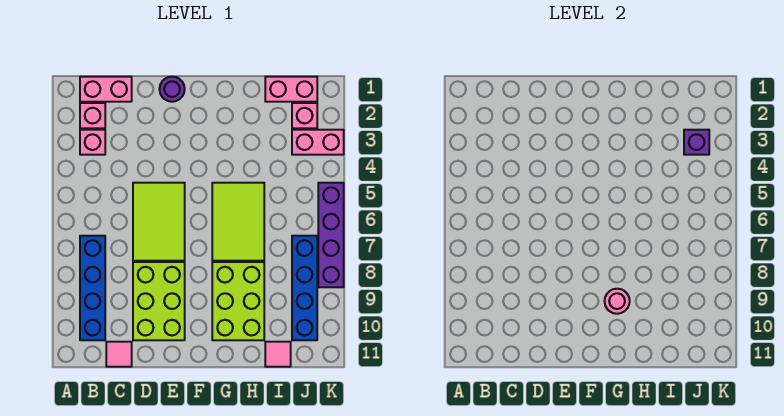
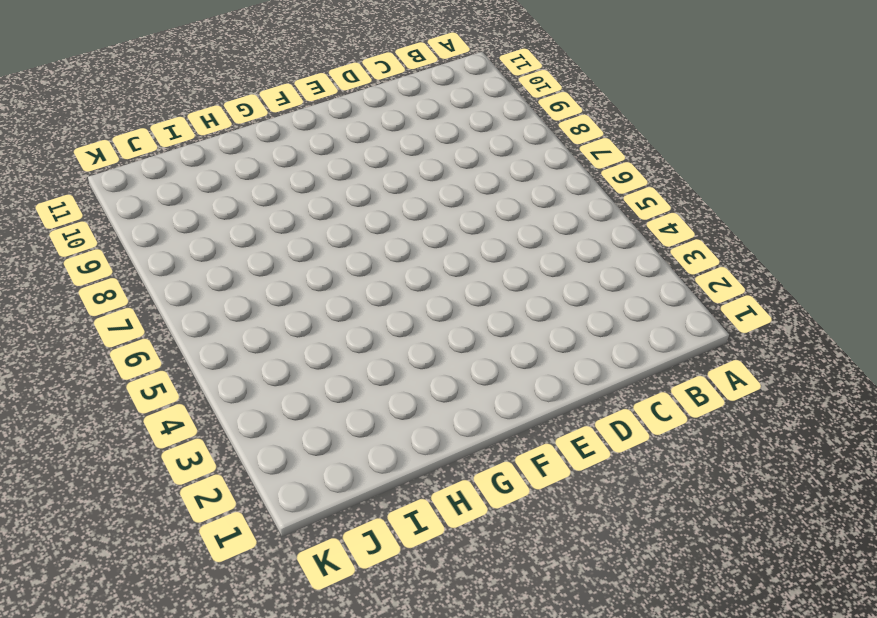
none -> pink 1x2 brick [80,77,132,102]
none -> pink 1x1 brick [80,103,105,128]
none -> pink 1x1 brick [80,130,105,155]

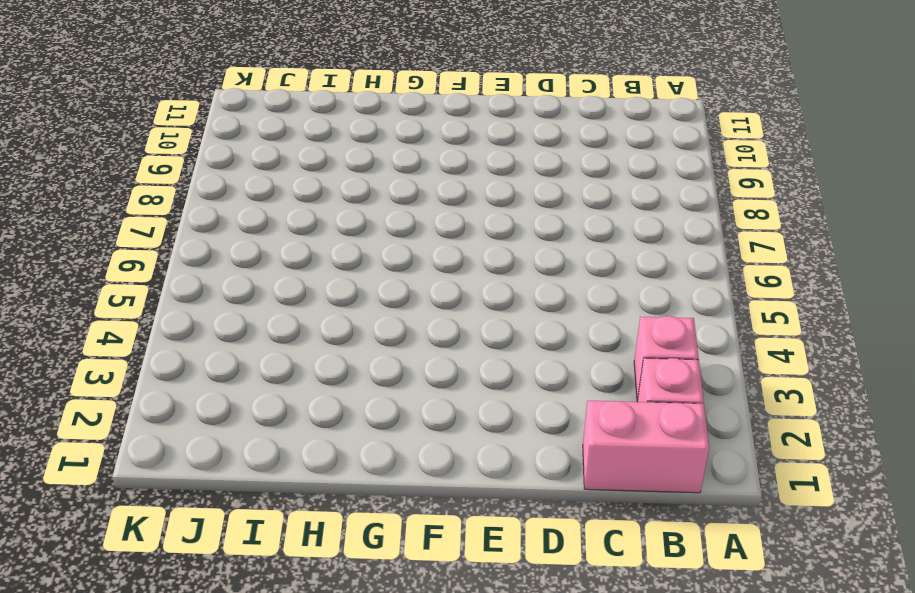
none -> blue 1x4 brick [80,236,105,340]
none -> pink 1x1 tile [106,342,132,367]
none -> lime 2x3 tile [133,183,185,261]

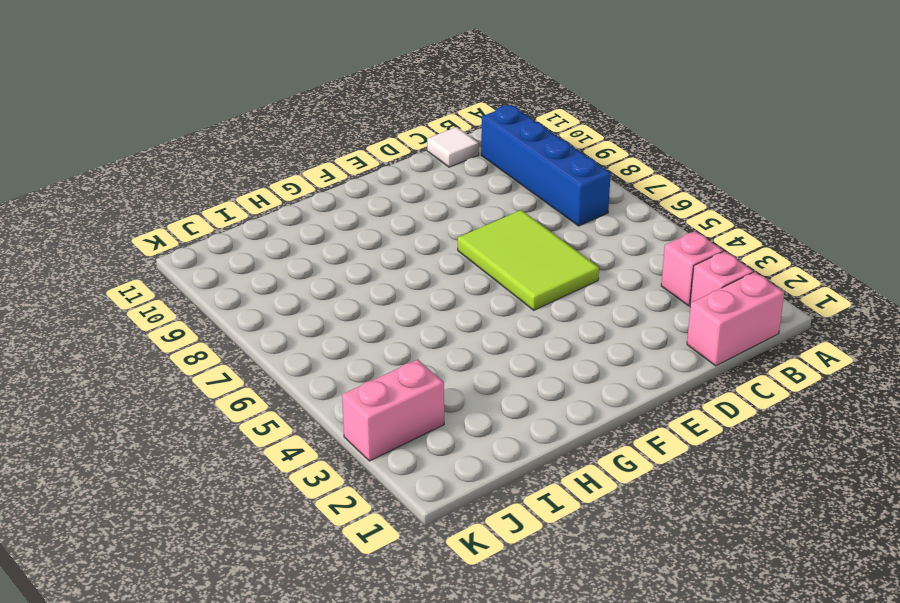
white 1x1 tile [427,127,479,167] -> pink 1x1 tile [106,342,132,367]
none -> lime 2x3 brick [133,262,185,340]
none -> purple 1x1 round brick [160,77,185,102]
none -> lime 2x3 tile [212,183,264,261]

